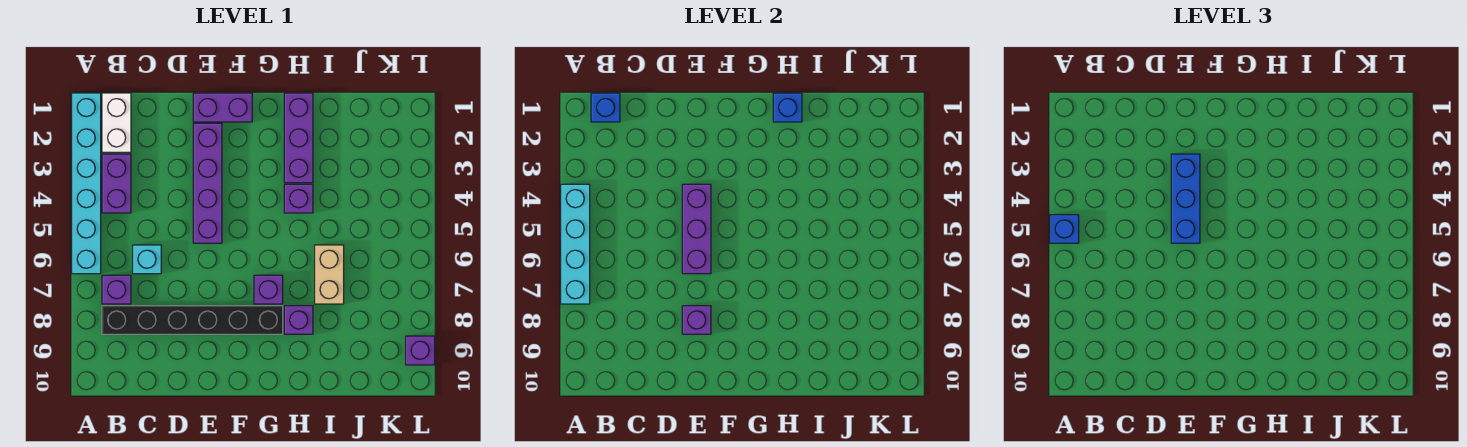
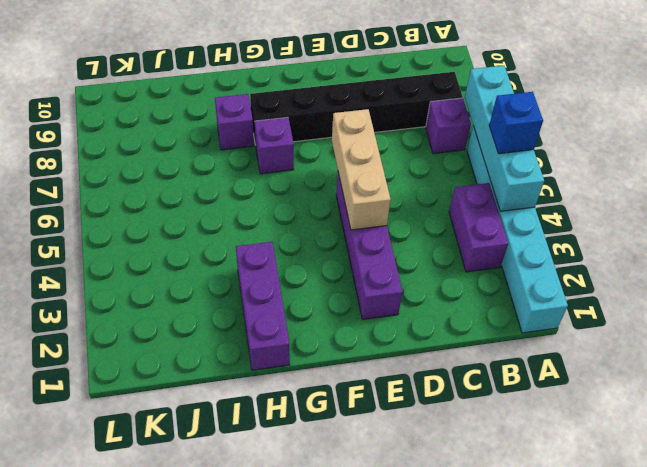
tan 1x3 brick [332,109,391,230] -> purple 1x3 brick [682,184,711,274]
none -> white 1x2 brick [102,93,131,152]
none -> cyan 1x1 brick [133,245,161,274]
none -> purple 1x2 brick [193,93,252,122]

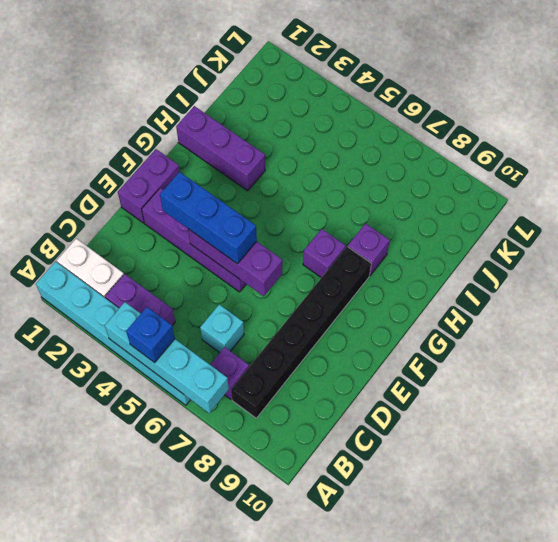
none -> purple 1x1 brick [284,184,313,213]
none -> tan 1x2 brick [315,245,344,304]
none -> purple 1x1 brick [406,336,435,365]

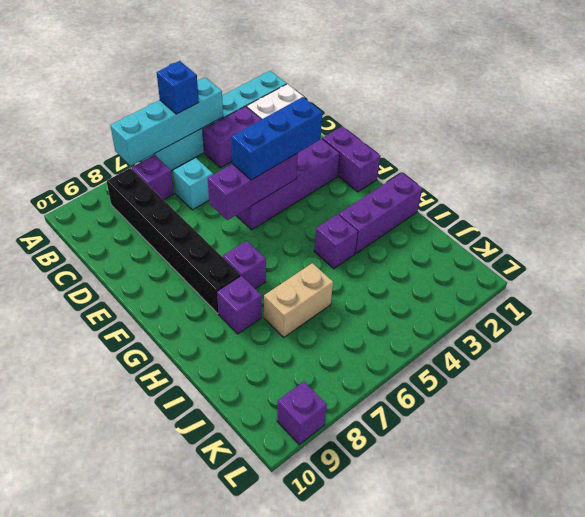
none -> blue 1x1 brick [591,93,620,122]
none -> purple 1x1 brick [682,306,711,334]
none -> blue 1x1 brick [773,93,802,122]

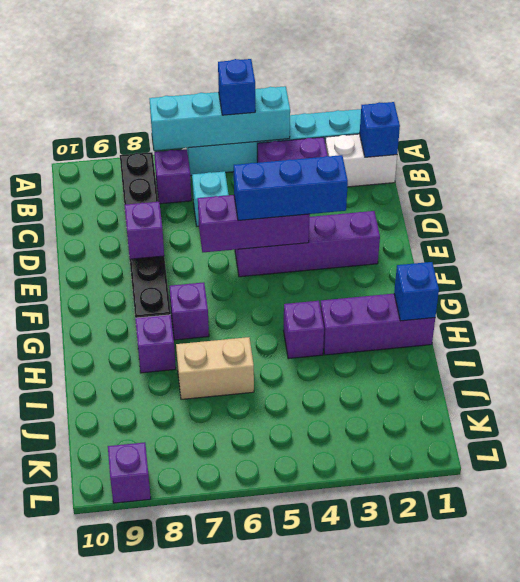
none -> purple 1x2 brick [193,93,252,122]

